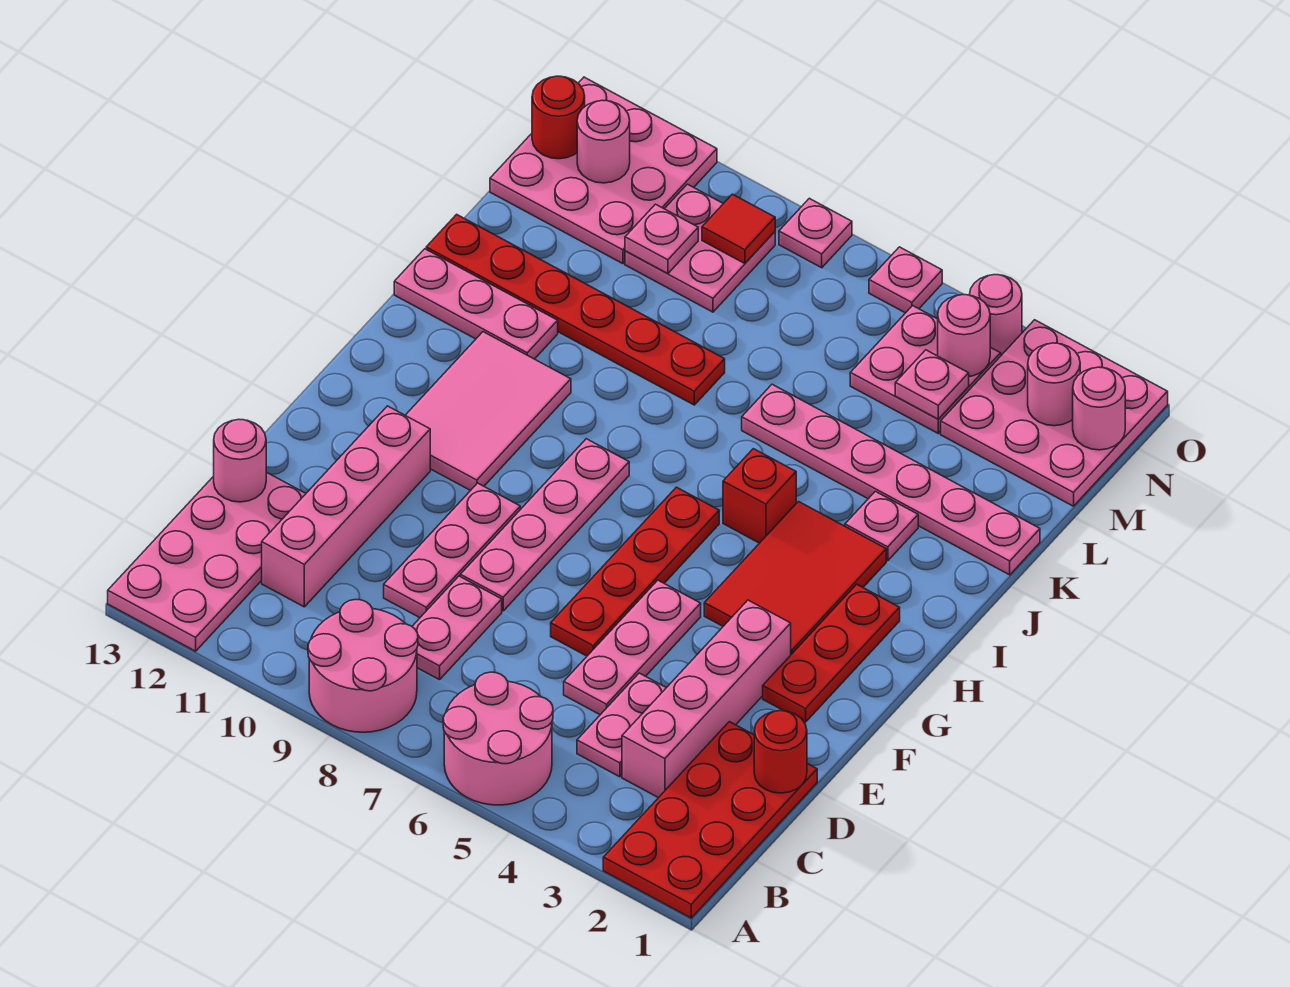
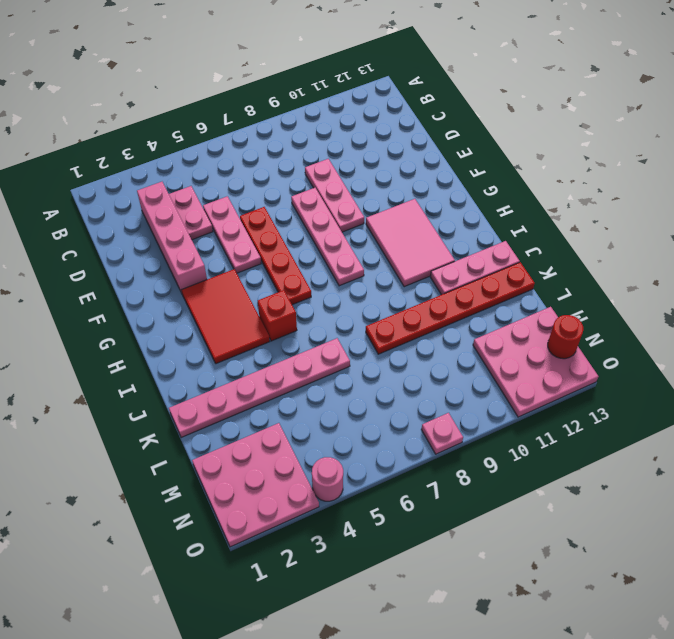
none -> red 2x4 plate [603,722,817,918]
none -> pink 2x2 round brick [443,672,553,805]
none -> pink 2x2 round brick [308,599,418,732]
none -> pink 2x4 plate [108,472,306,651]

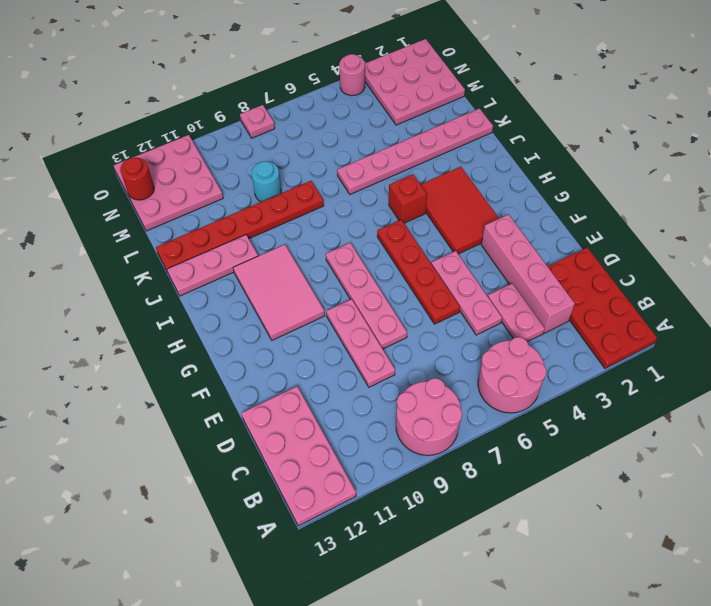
cyan 1x1 round brick [252,161,281,202] -> none
none -> pink 1x2 plate [412,576,502,680]
none -> pink 1x4 brick [262,406,430,607]
none -> red 1x3 plate [763,584,900,722]
none -> pink 1x1 plate [845,491,918,561]

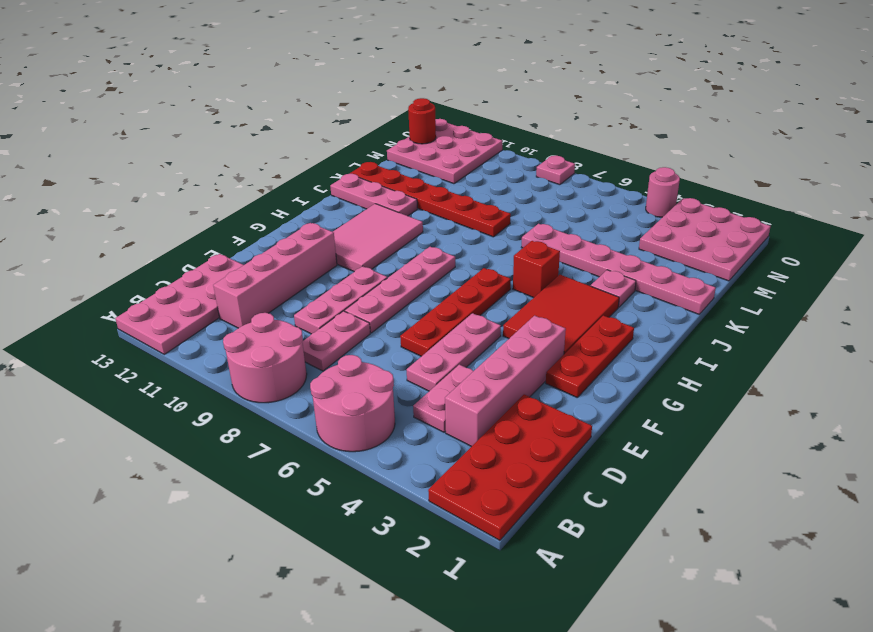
none -> pink 2x2 plate [850,306,1001,433]
none -> pink 2x2 plate [625,184,775,312]
none -> pink 1x1 plate [869,247,942,313]
none -> red 1x1 round brick [754,711,807,793]

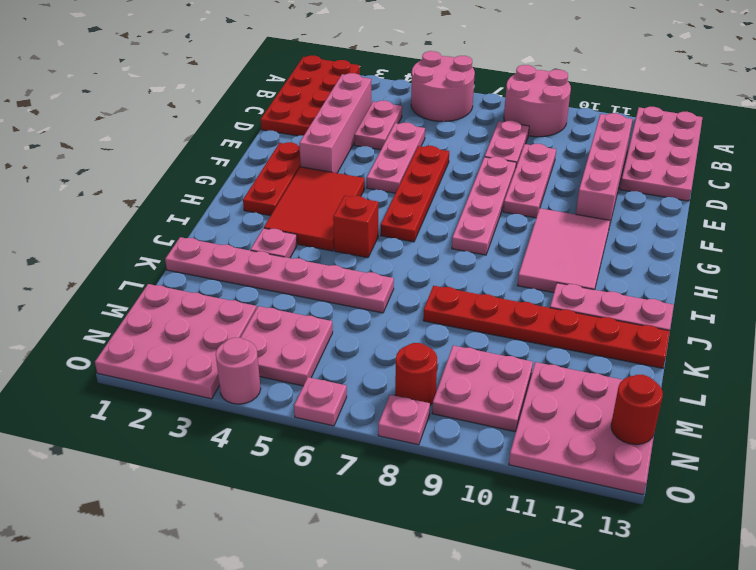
red 1x1 round brick [395,343,437,405] -> red 1x1 round brick moved to [754,711,807,793]
none -> pink 1x1 round brick [214,419,266,502]
none -> pink 1x1 plate [895,350,969,419]
none -> pink 1x1 plate [625,204,698,274]
none -> pink 1x1 round brick [1073,367,1125,450]

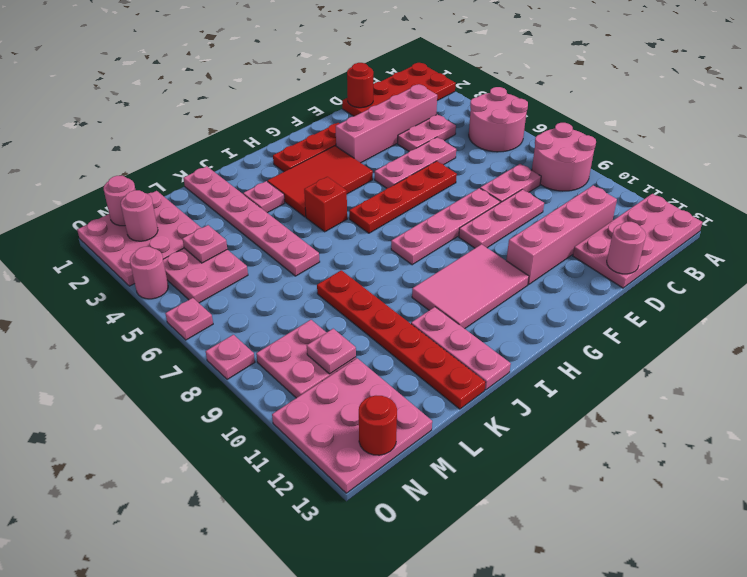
none -> pink 1x1 round brick [938,295,990,376]
none -> red 1x1 tile [702,194,775,264]
none -> pink 1x1 round brick [577,100,630,183]

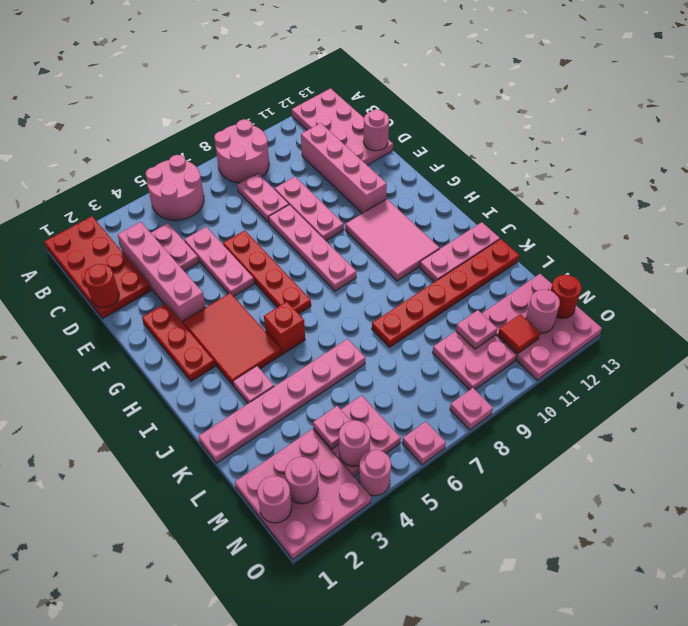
red 1x1 tile [498,314,540,354] -> red 1x1 tile moved to [702,194,775,264]

